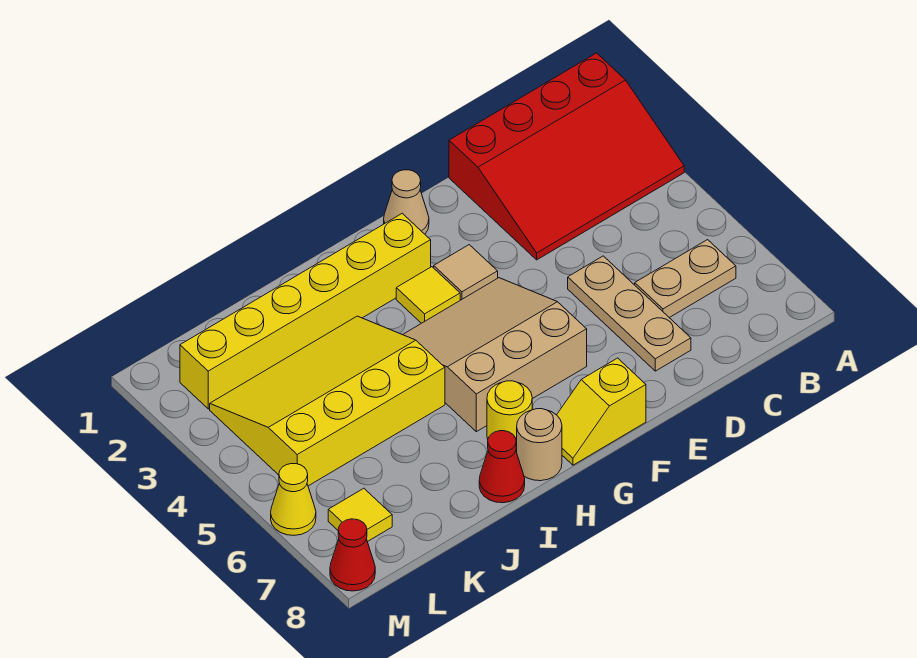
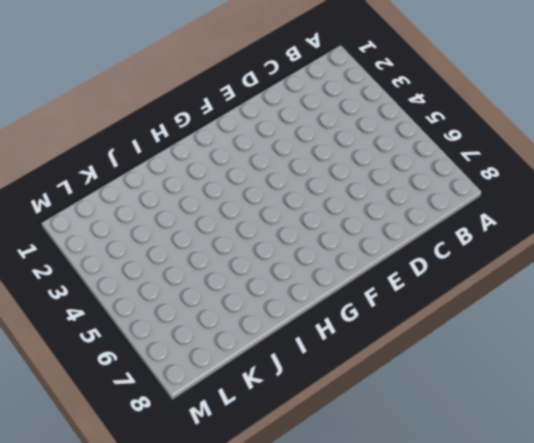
none -> red 3x4 slope [449,53,684,260]
none -> tan 1x2 plate [635,240,736,318]
none -> tan 1x3 plate [568,256,691,371]

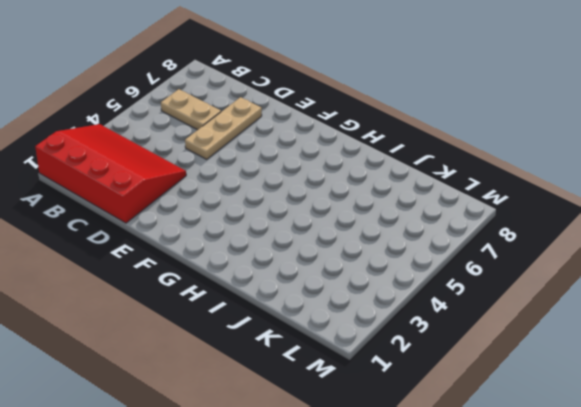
none -> tan 1x1 cone [384,170,429,234]
none -> tan 1x1 tile [434,245,498,300]
none -> tan 3x3 slope [403,278,587,432]

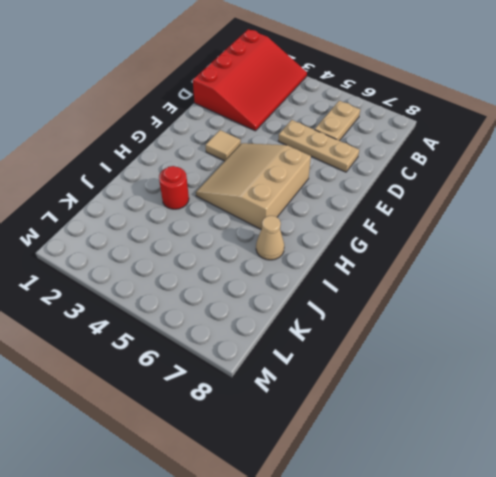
red 1x1 round brick [159,166,189,209] -> yellow 3x4 slope [210,316,445,486]
tan 1x1 cone [256,216,284,260] -> tan 1x1 cone moved to [384,170,429,234]
none -> yellow 1x2 slope [557,358,646,465]
none -> yellow 1x6 brick [180,213,431,409]
none -> yellow 1x1 tile [396,267,460,323]

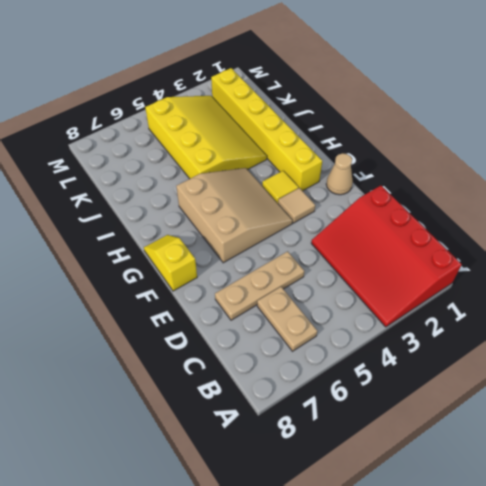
none -> yellow 1x1 round brick [487,381,533,452]
none -> tan 1x1 round brick [517,409,562,481]
none -> red 1x1 cone [479,431,525,503]

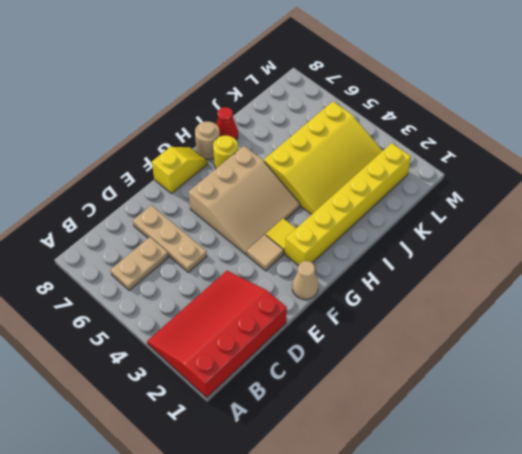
none -> yellow 1x1 tile [328,488,392,542]
none -> yellow 1x1 cone [271,464,316,535]
none -> red 1x1 cone [330,519,375,591]

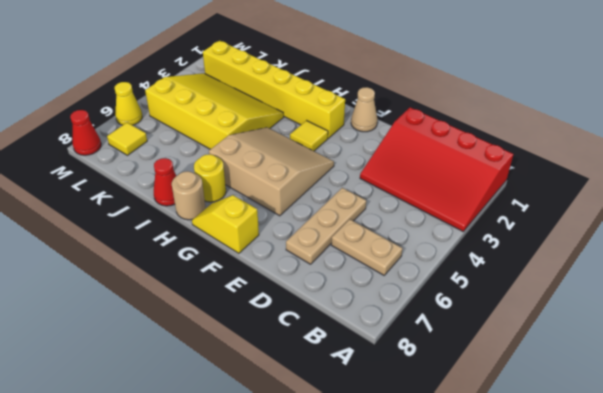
none -> tan 1x1 tile [434,245,498,300]

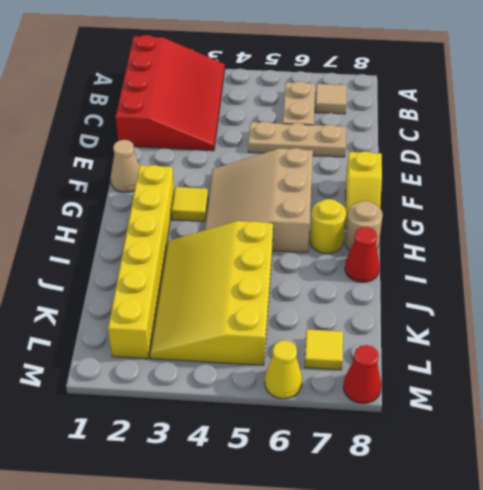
tan 1x1 tile [315,84,346,114] -> tan 1x1 tile moved to [434,245,498,300]

